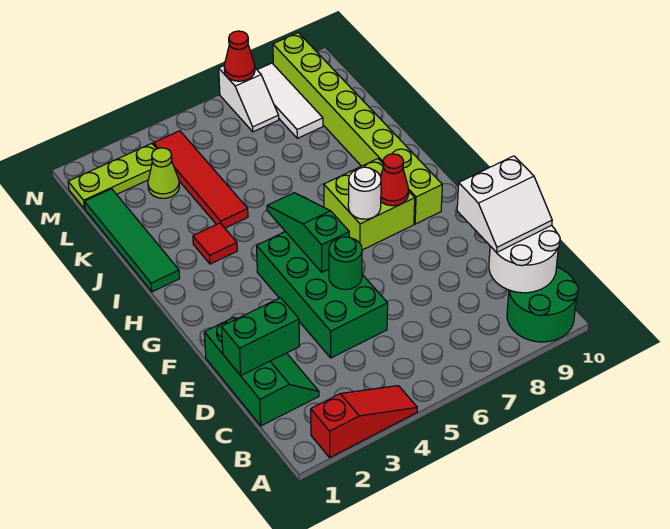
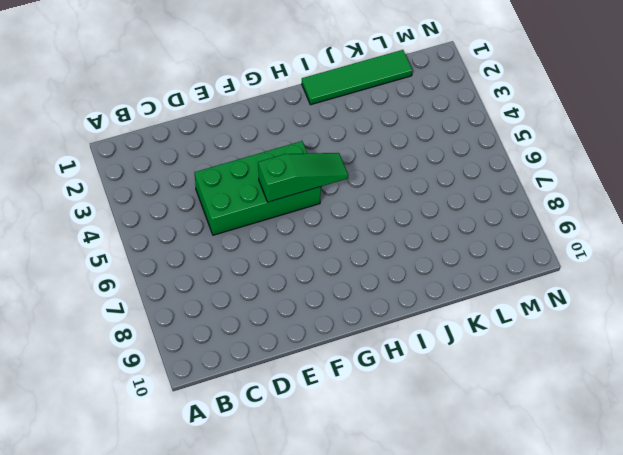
none -> red 1x3 slope [311,386,417,457]
none -> green 2x2 round brick [507,267,578,342]
none -> green 2x3 slope [204,317,319,426]

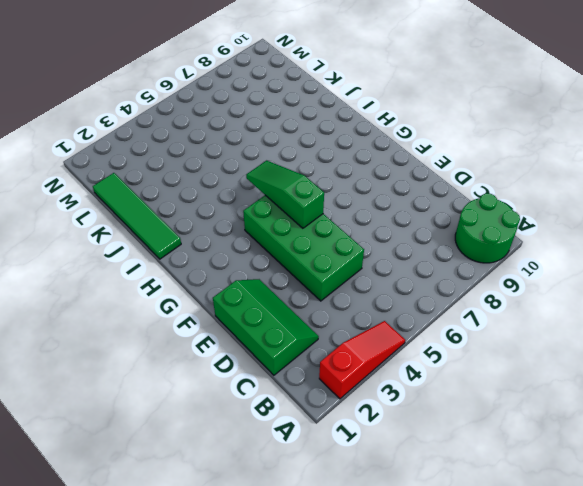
none -> lime 2x2 brick [324,159,415,250]
none -> lime 1x8 brick [273,33,442,224]
none -> red 1x1 tile [193,223,237,264]

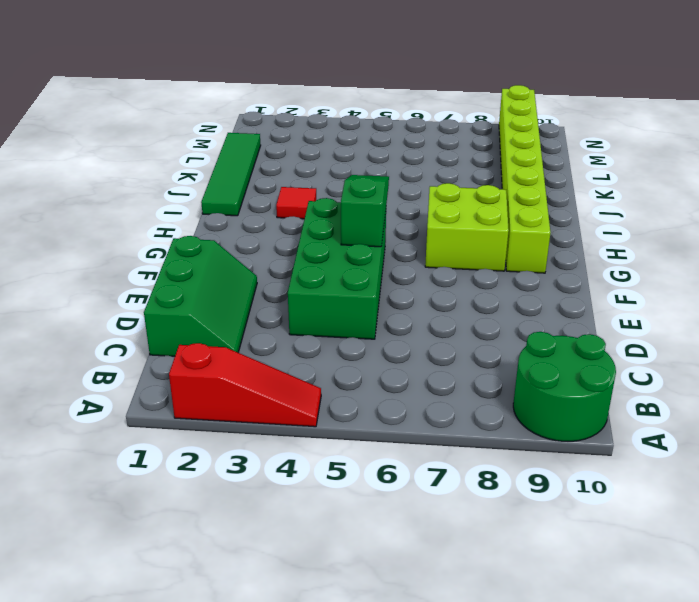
none -> red 1x4 tile [153,131,248,228]
none -> lime 1x1 cone [148,148,179,198]
none -> white 1x3 tile [258,63,323,138]

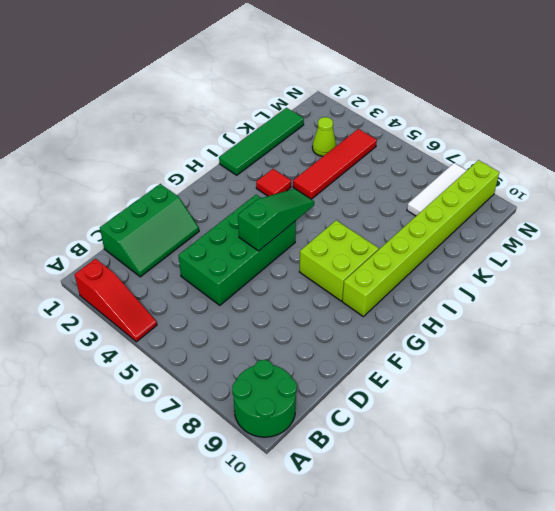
none -> lime 1x3 plate [68,144,156,209]
none -> white 1x2 slope [219,66,279,132]
none -> white 2x2 round brick [489,225,560,293]

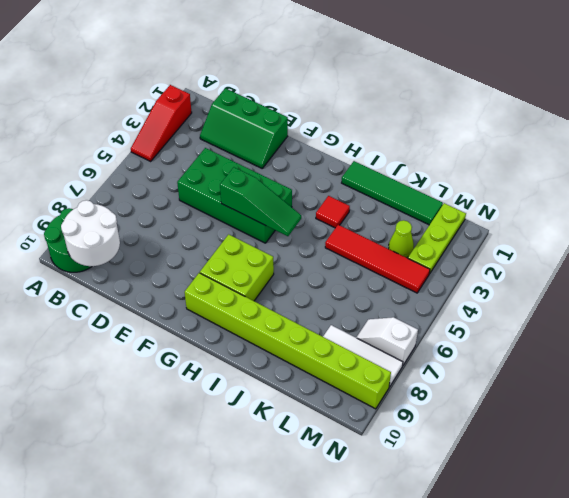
none -> green 1x2 brick [221,298,300,376]
none -> green 1x1 round brick [329,237,362,290]
none -> white 1x1 round brick [348,167,381,219]

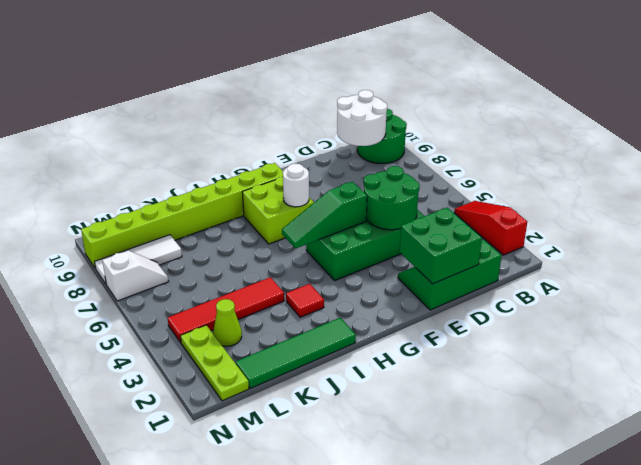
green 2x2 brick [400,208,482,284] -> green 1x2 brick [221,298,300,376]
green 2x2 round brick [364,166,420,230] -> green 1x1 round brick [329,237,362,290]
none -> red 1x1 cone [381,154,409,206]
none -> red 1x1 cone [224,31,255,81]
none -> white 2x2 slope [457,156,552,253]

